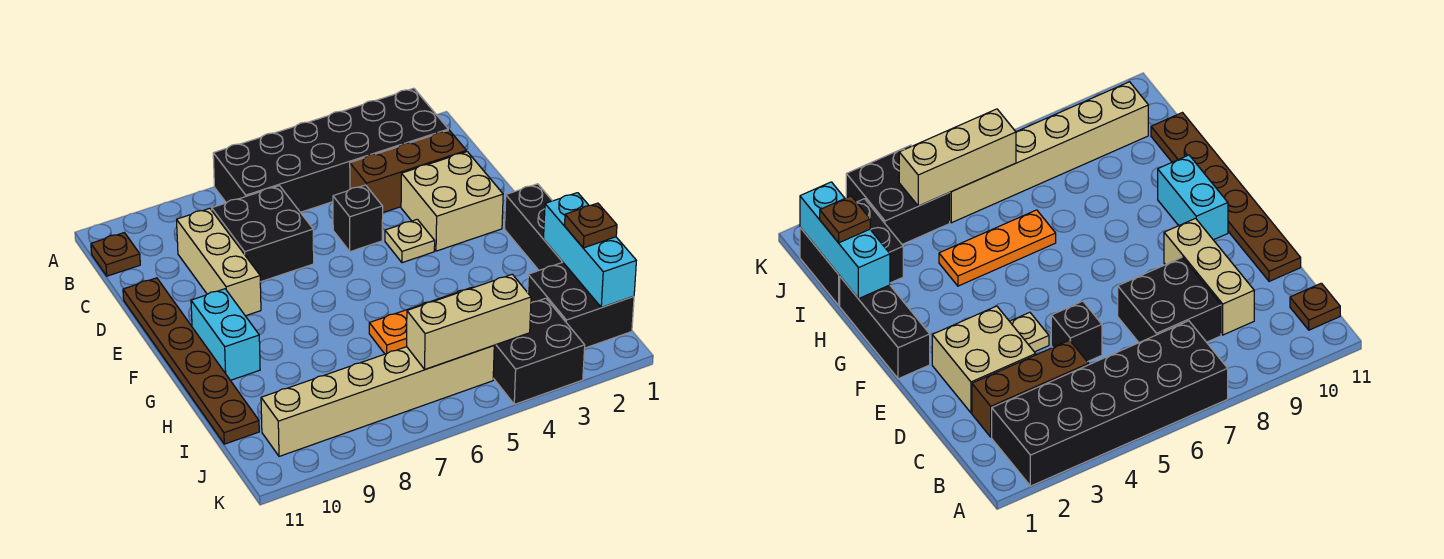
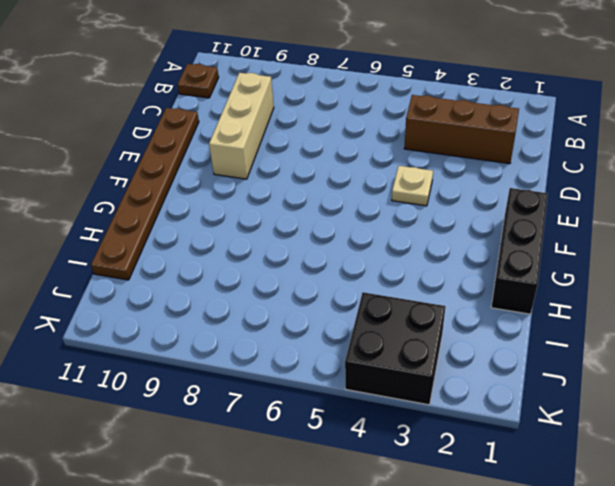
none -> black 2x6 brick [213,88,448,212]
none -> black 2x2 brick [212,186,314,282]
none -> tan 2x2 brick [401,152,503,251]

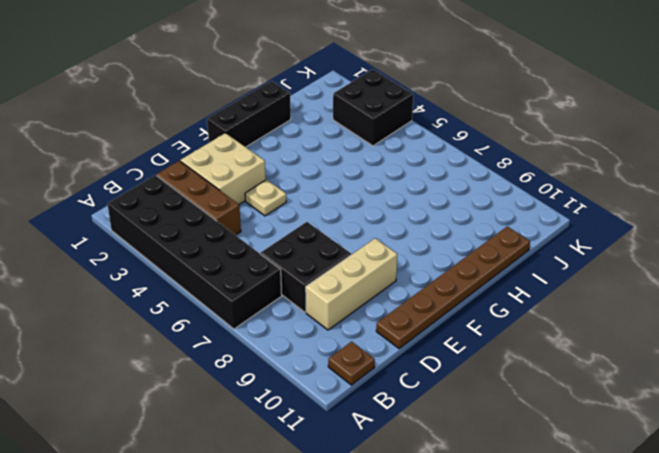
none -> black 1x1 brick [333,185,383,252]
none -> cyan 1x2 brick [191,289,260,380]
none -> orange 1x3 plate [369,287,473,354]

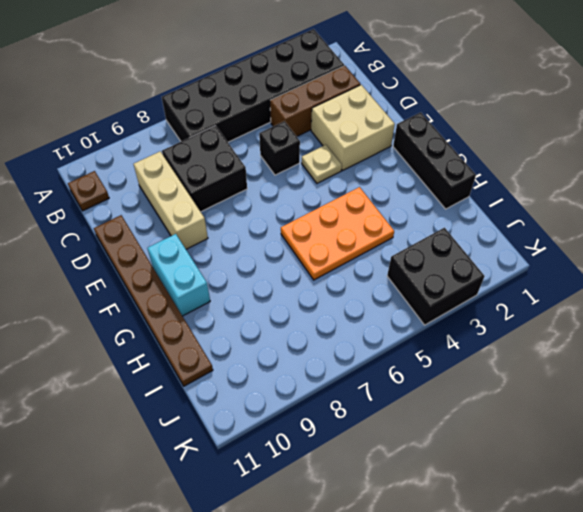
orange 2x3 plate [281,187,394,280] -> orange 1x3 plate [369,287,473,354]
none -> black 2x2 brick [528,262,634,348]
none -> tan 1x6 brick [261,346,494,456]
none -> cyan 1x3 brick [544,193,636,307]

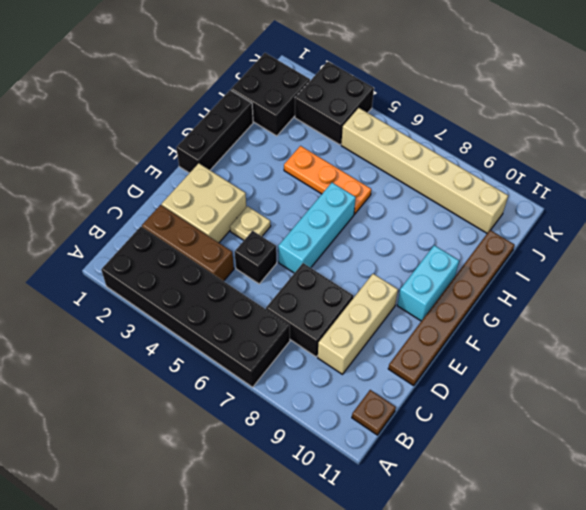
cyan 1x3 brick [278,183,356,273] -> cyan 1x3 brick moved to [544,193,636,307]
none -> tan 1x3 brick [407,274,531,369]
none -> brown 1x1 plate [565,203,617,248]

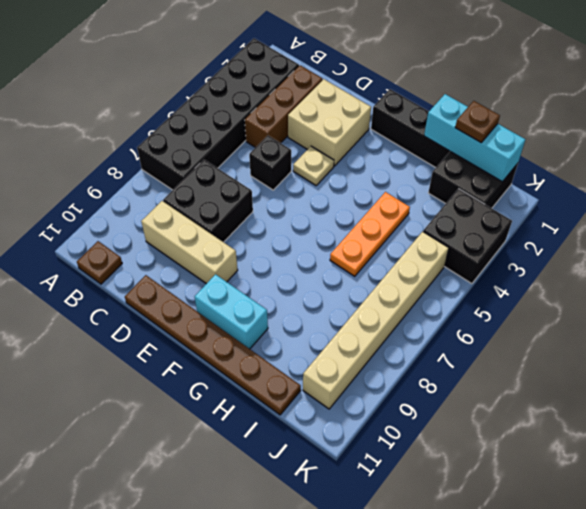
none -> tan 1x3 brick [407,274,531,369]

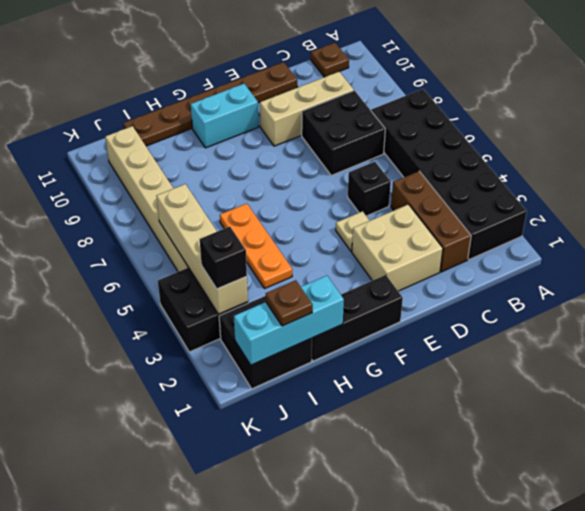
tan 1x4 brick [157,184,248,314] -> tan 1x3 brick [407,274,531,369]
black 1x1 brick [200,227,247,289] -> none

